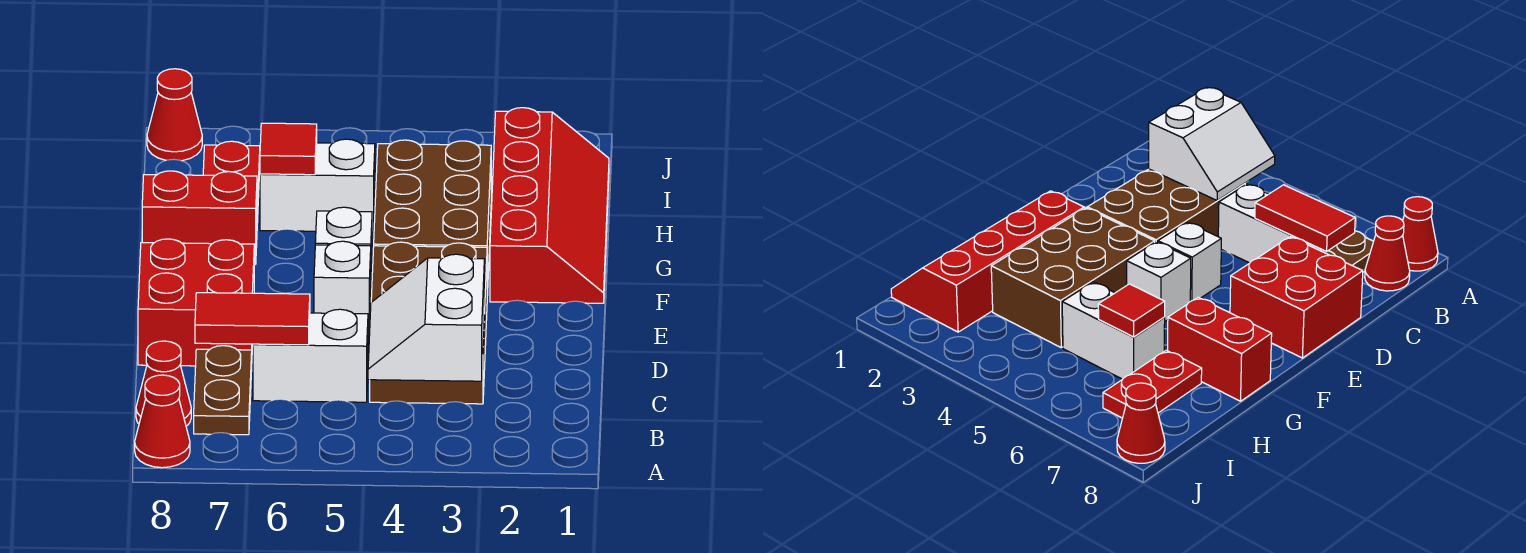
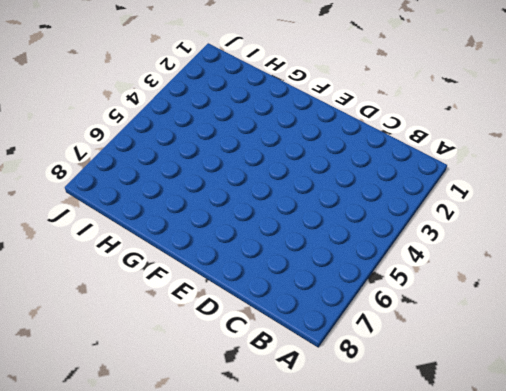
none -> red 1x1 cone [135,375,190,468]
none -> brown 1x2 plate [194,346,252,435]
none -> red 1x1 cone [136,341,191,426]

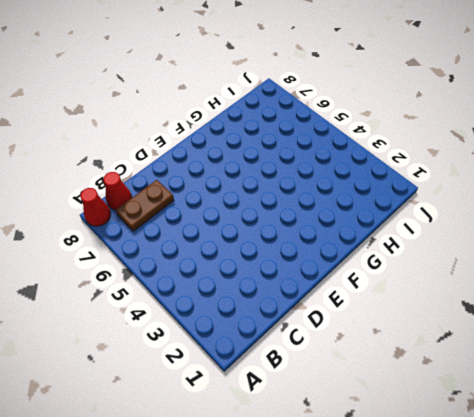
none -> brown 2x3 brick [370,242,487,404]
none -> white 1x2 brick [253,309,368,402]
none -> red 2x2 brick [138,239,254,366]

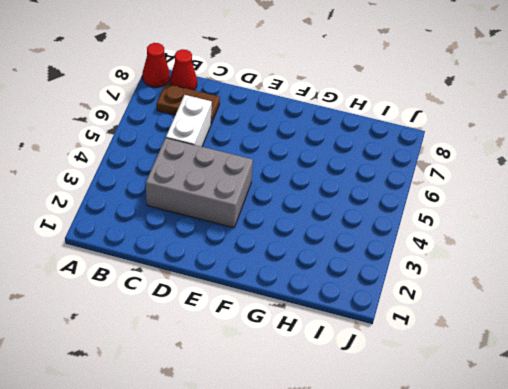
grey 2x3 brick [146,138,253,228] -> brown 2x3 brick [370,242,487,404]
none -> red 2x2 brick [138,239,254,366]
none -> white 1x1 brick [314,241,371,334]
none -> red 2x4 slope [490,108,609,303]

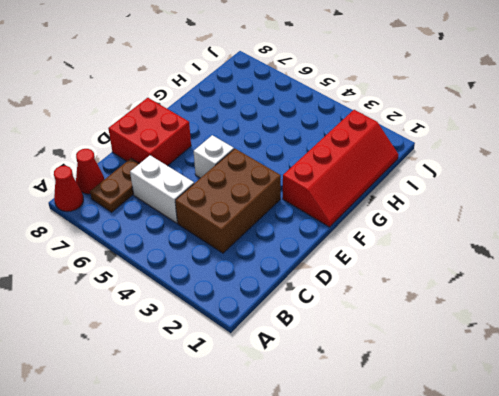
none -> brown 2x3 brick [374,140,491,295]
none -> white 1x1 brick [315,207,372,284]
none -> red 1x2 brick [142,171,257,265]

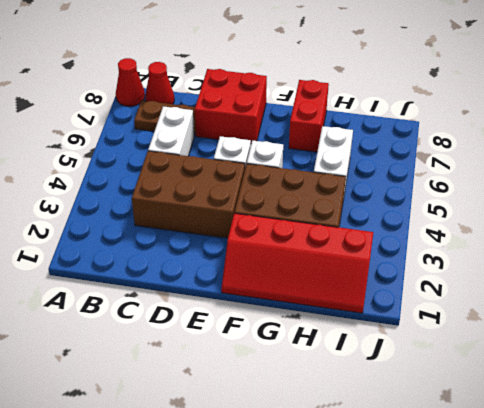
none -> red 1x2 plate [203,141,260,222]
none -> red 1x1 cone [147,69,202,161]
none -> white 2x2 slope [368,254,484,381]

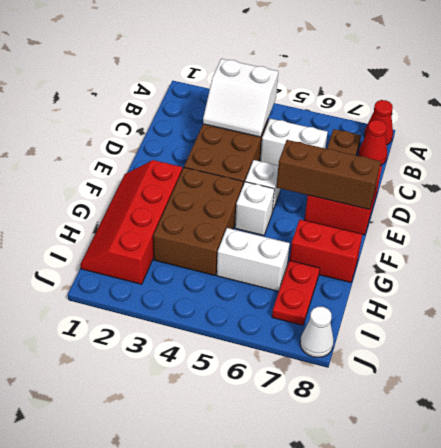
white 2x2 slope [203,59,278,137] -> white 2x2 slope turned to [368,254,484,381]
brown 1x3 brick [276,140,381,209] -> none
white 1x1 cone [300,307,334,358] -> red 1x1 cone [147,69,202,161]
none -> red 1x2 tile [195,293,310,345]
none -> red 1x1 tile [260,123,317,175]

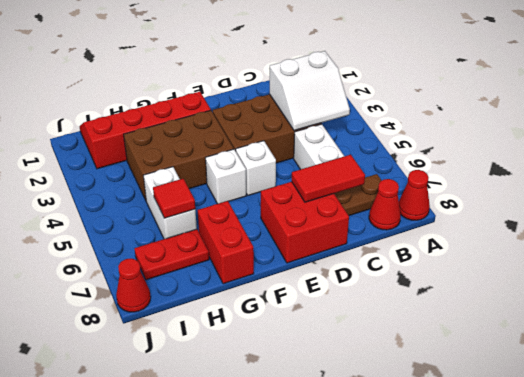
red 1x2 tile [292,155,365,202] -> red 1x2 tile turned to [195,293,310,345]

